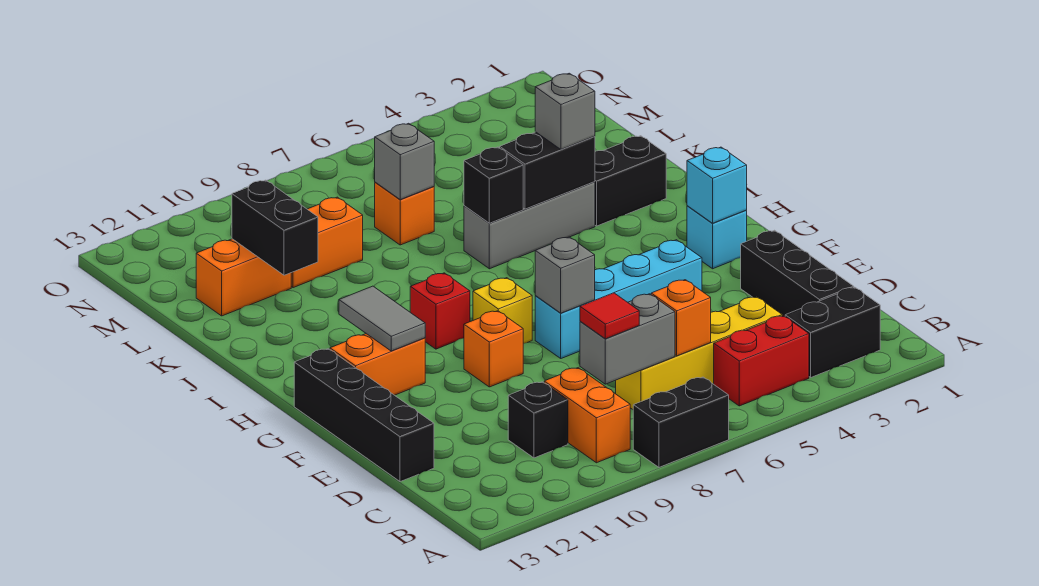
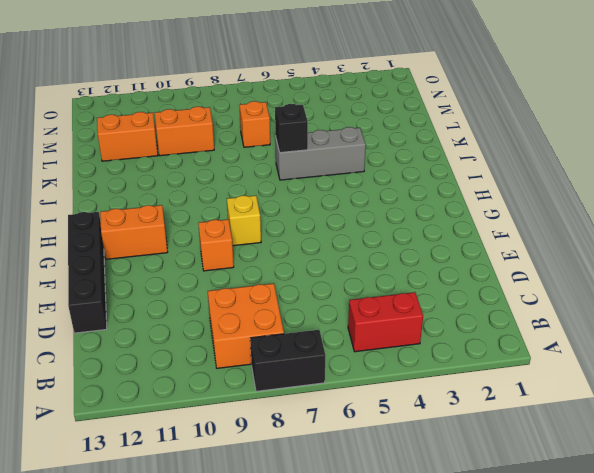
orange 2x2 brick [208,283,284,368] -> orange 1x2 brick [544,368,630,463]
none -> black 1x2 brick [785,287,880,377]
none -> black 1x3 brick [741,230,854,316]
none -> yellow 1x4 brick [616,297,782,409]
none -> black 1x1 brick [508,382,568,458]

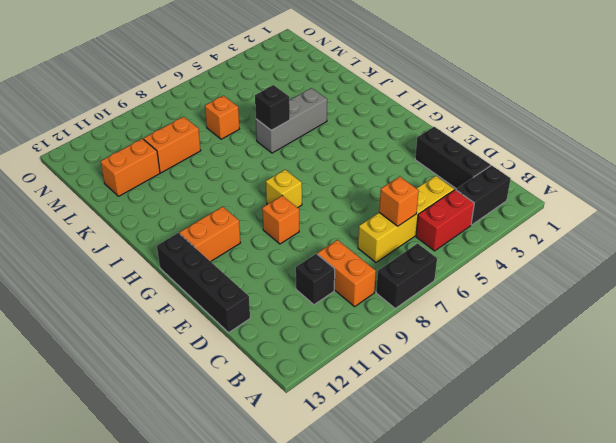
none -> cyan 1x4 brick [535,240,702,358]
none -> cyan 1x1 brick [687,206,747,269]
none -> red 1x1 brick [410,273,470,349]
none -> black 1x2 brick [595,136,666,226]

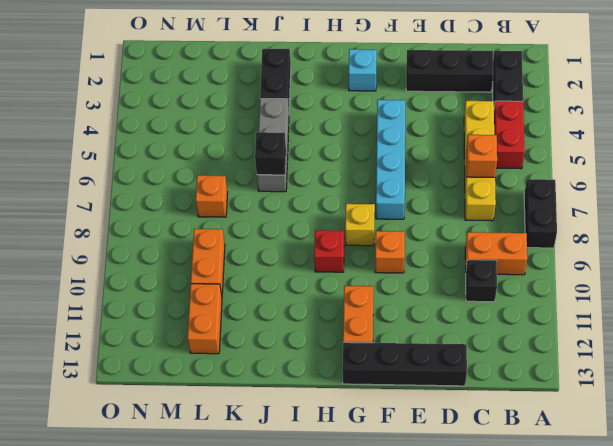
none -> grey 1x2 brick [580,294,675,384]
none -> grey 1x1 brick [535,237,595,313]
none -> cyan 1x1 brick [687,147,747,223]
none -> grey 1x2 tile [339,286,425,351]

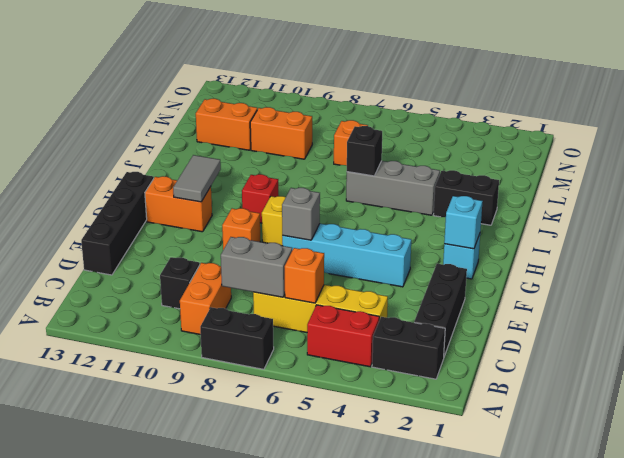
none -> black 1x2 brick [500,132,595,209]
none -> black 1x2 brick [232,180,318,275]
none -> grey 1x1 brick [375,123,434,200]
none -> red 1x1 tile [580,293,639,339]

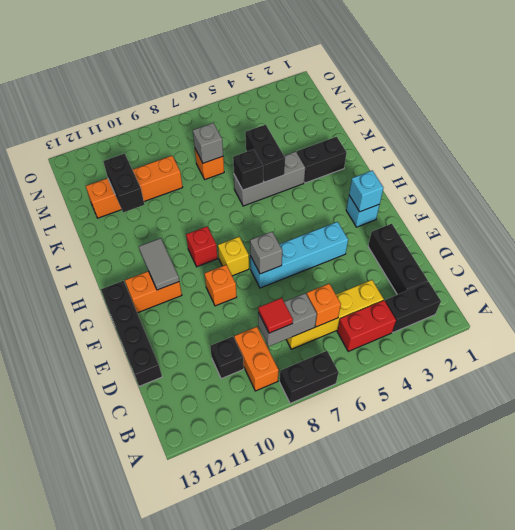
black 1x2 brick [245,125,285,182] -> black 1x2 brick turned to [500,132,595,209]
none -> grey 1x1 brick [535,73,595,149]

